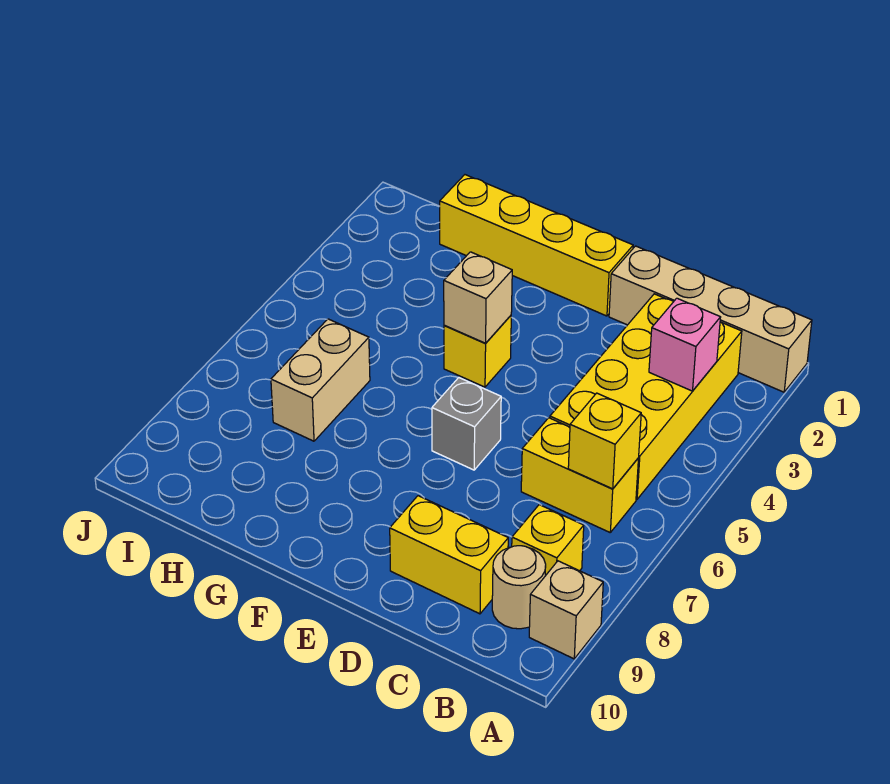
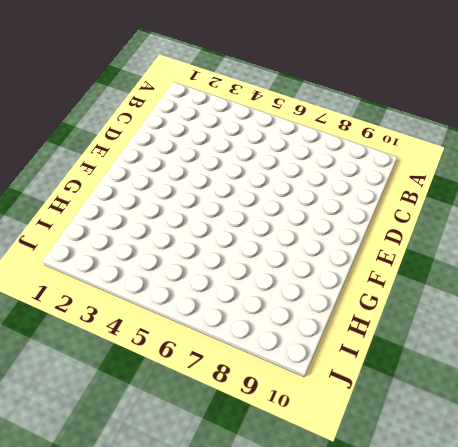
none -> tan 1x4 brick [609,246,812,392]
none -> tan 1x1 brick [529,561,603,659]
none -> yellow 2x4 brick [550,294,742,499]

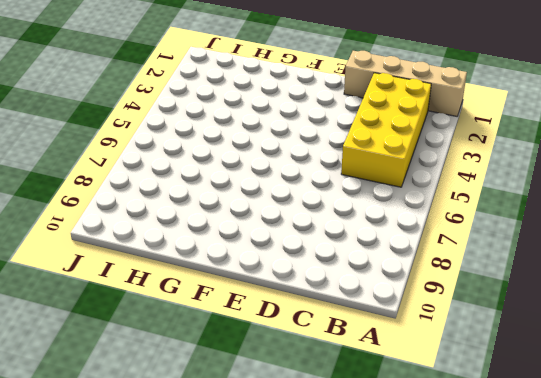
none -> tan 1x1 brick [529,561,603,659]
none -> yellow 1x2 brick [521,418,639,532]
none -> yellow 1x1 brick [512,505,584,576]

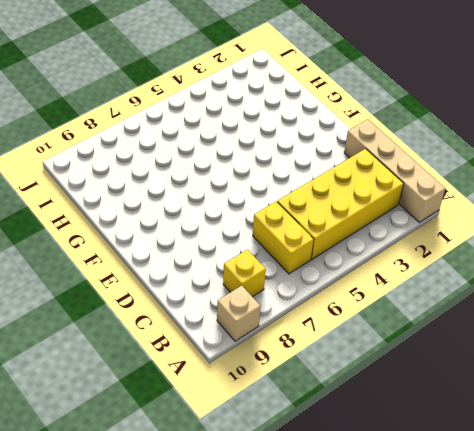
none -> tan 1x1 round brick [492,546,546,629]
none -> yellow 1x2 brick [390,496,508,614]
none -> yellow 1x4 brick [440,175,633,316]

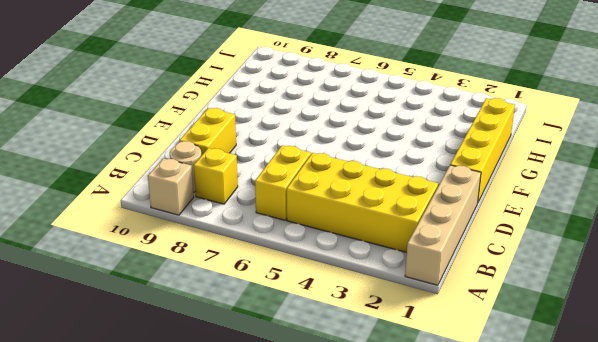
none -> grey 1x1 brick [432,378,501,470]
none -> yellow 1x1 brick [444,316,511,387]
none -> tan 1x2 brick [271,319,370,441]

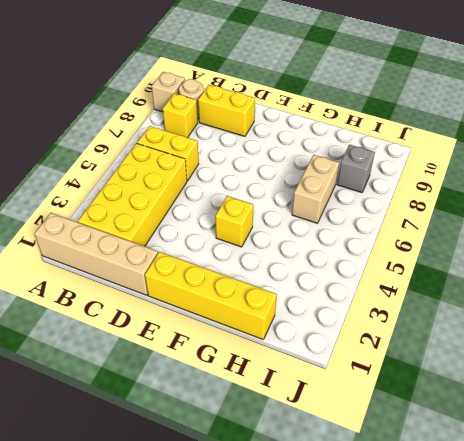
grey 1x1 brick [337,145,375,193] -> grey 1x1 brick moved to [432,378,501,470]
none -> pink 1x1 brick [649,298,721,391]
none -> yellow 1x1 brick [568,393,641,489]
none -> tan 1x1 brick [444,252,512,343]

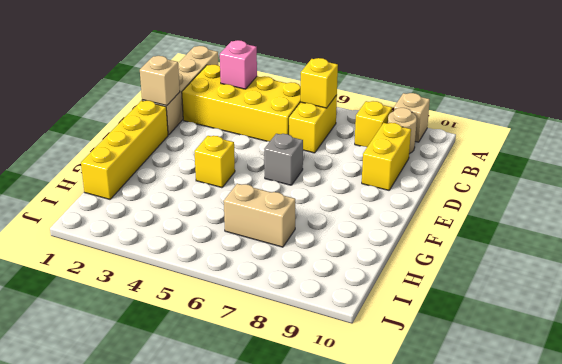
tan 1x1 brick [140,56,180,106] -> tan 1x1 brick moved to [444,252,512,343]

